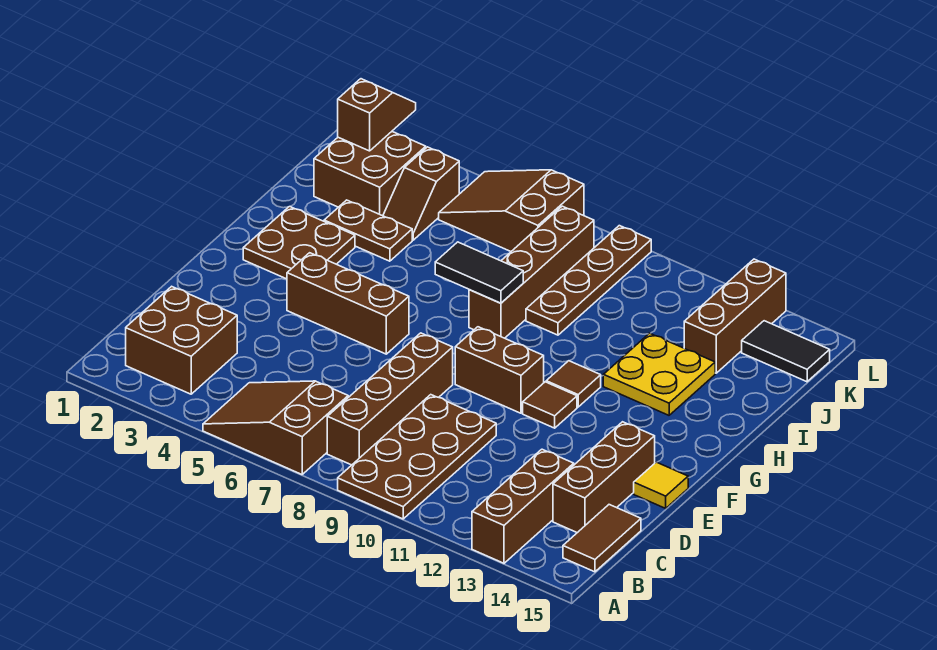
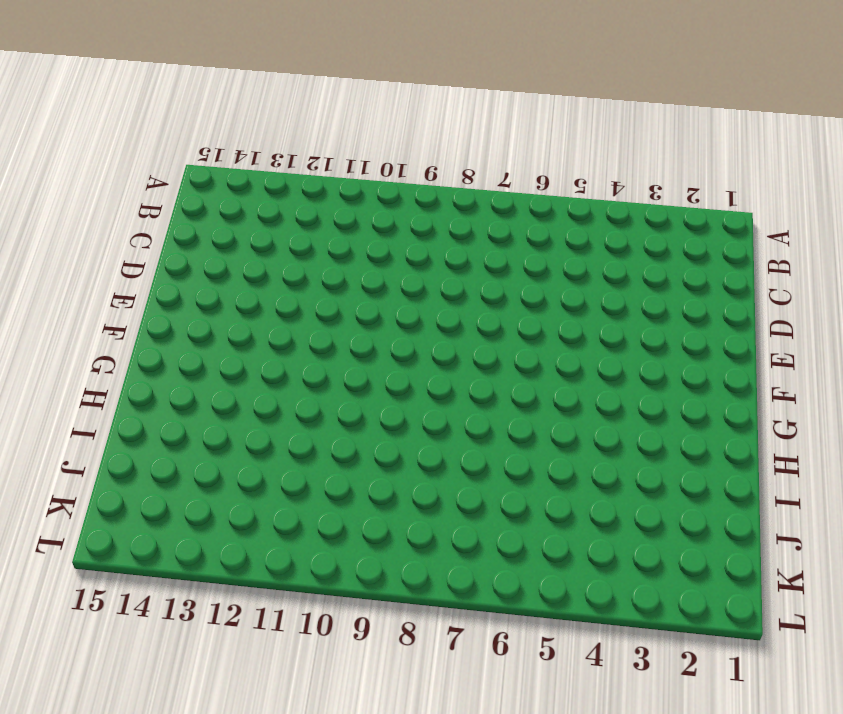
none -> brown 2x3 slope [203,381,348,474]
none -> brown 2x4 plate [338,395,496,519]
none -> brown 1x3 brick [472,449,574,563]

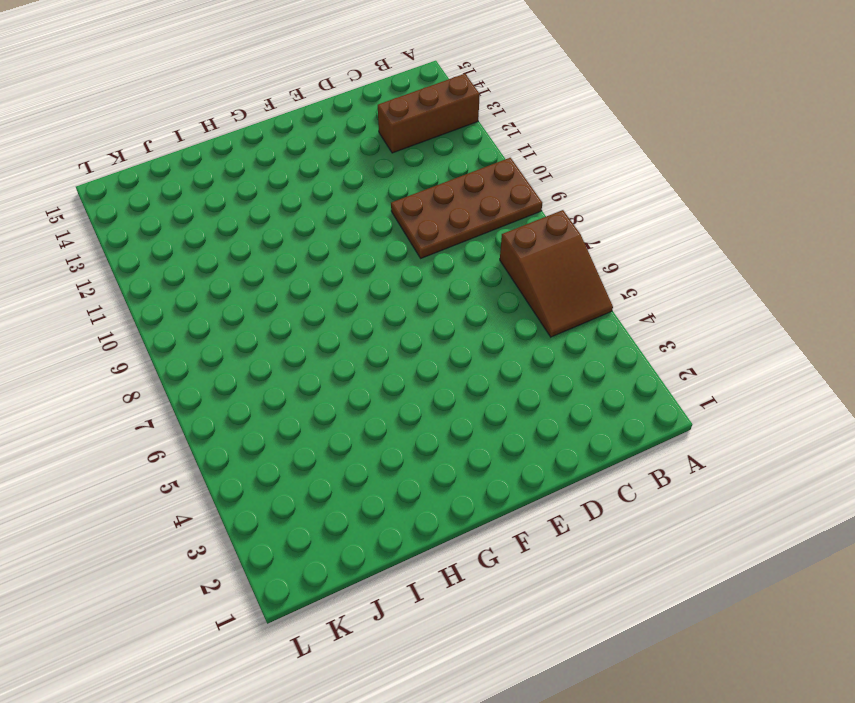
none -> brown 2x2 brick [126,286,237,394]
none -> brown 1x4 brick [327,333,453,465]
none -> brown 1x2 tile [563,505,641,572]

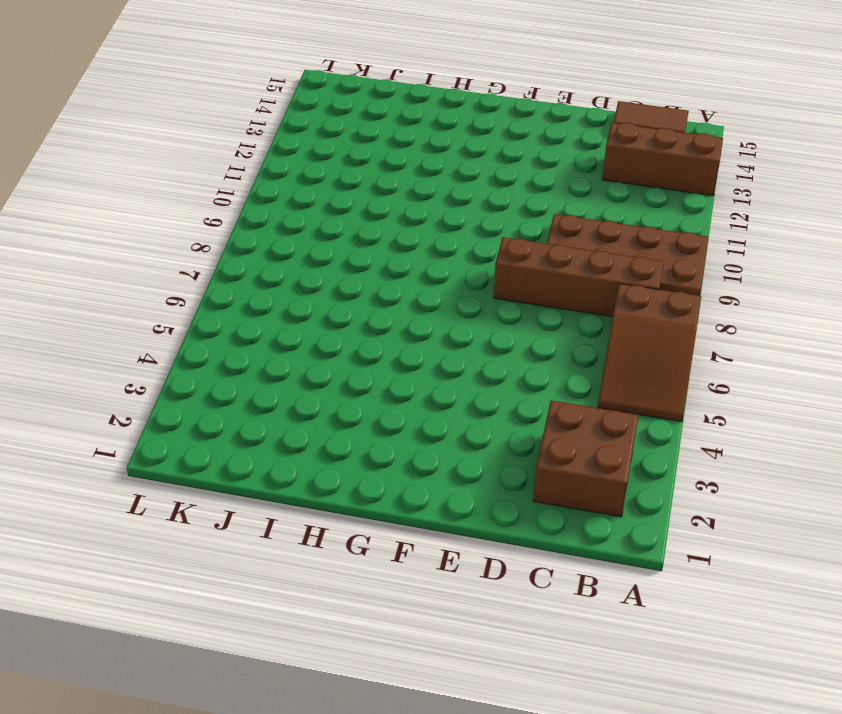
none -> brown 1x3 brick [553,422,655,533]
none -> yellow 1x1 tile [634,462,688,508]
none -> brown 1x3 brick [287,253,409,354]

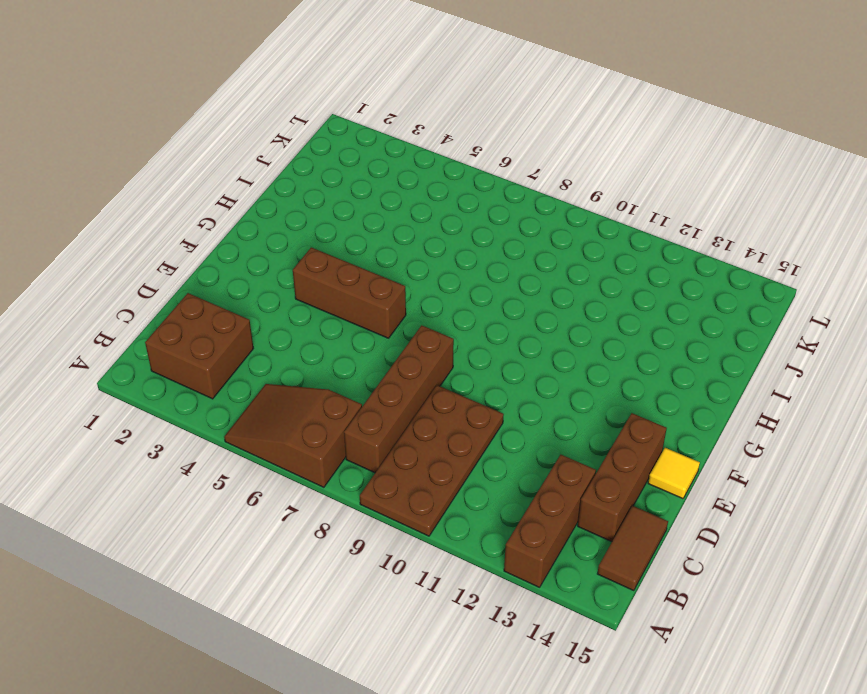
none -> brown 1x2 brick [455,327,544,413]
none -> brown 1x1 tile [523,382,577,428]
none -> brown 2x2 plate [243,207,355,279]

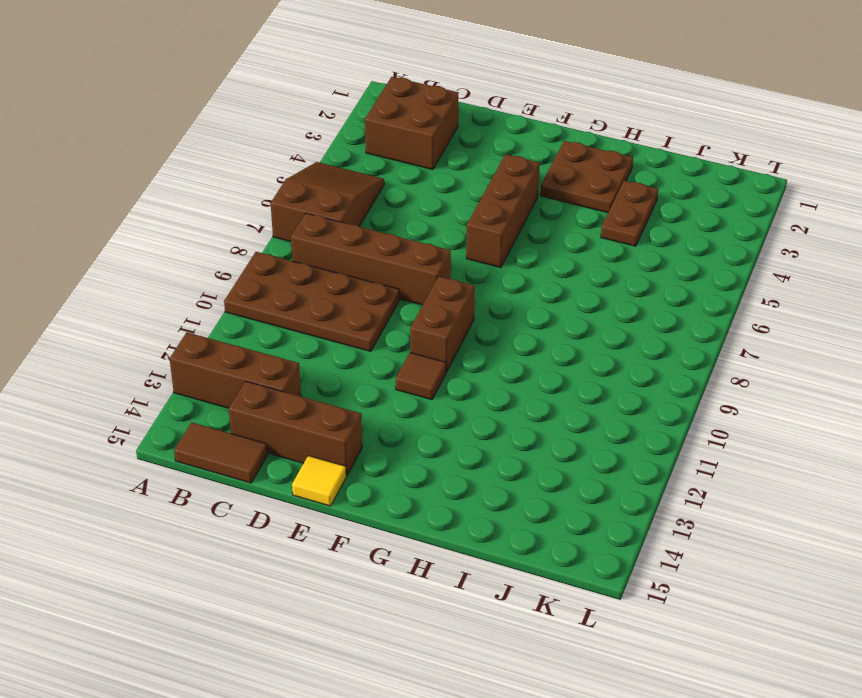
none -> brown 1x1 tile [546,361,601,407]
none -> brown 1x4 brick [469,206,594,338]
none -> yellow 2x2 plate [603,333,715,415]

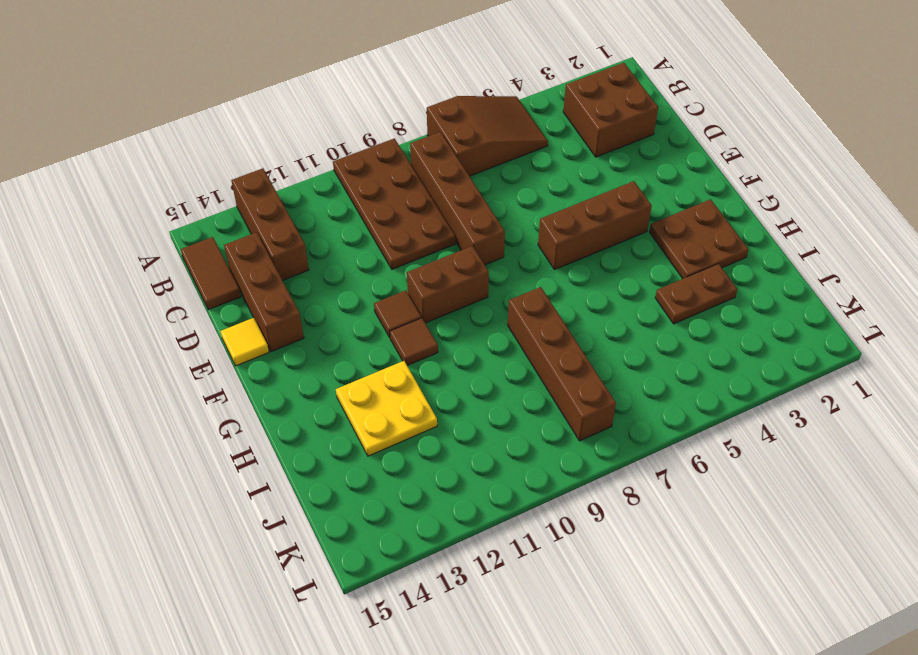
none -> brown 1x4 plate [526,226,651,335]
none -> brown 2x2 brick [314,132,426,216]
none -> brown 1x2 slope [383,147,459,240]

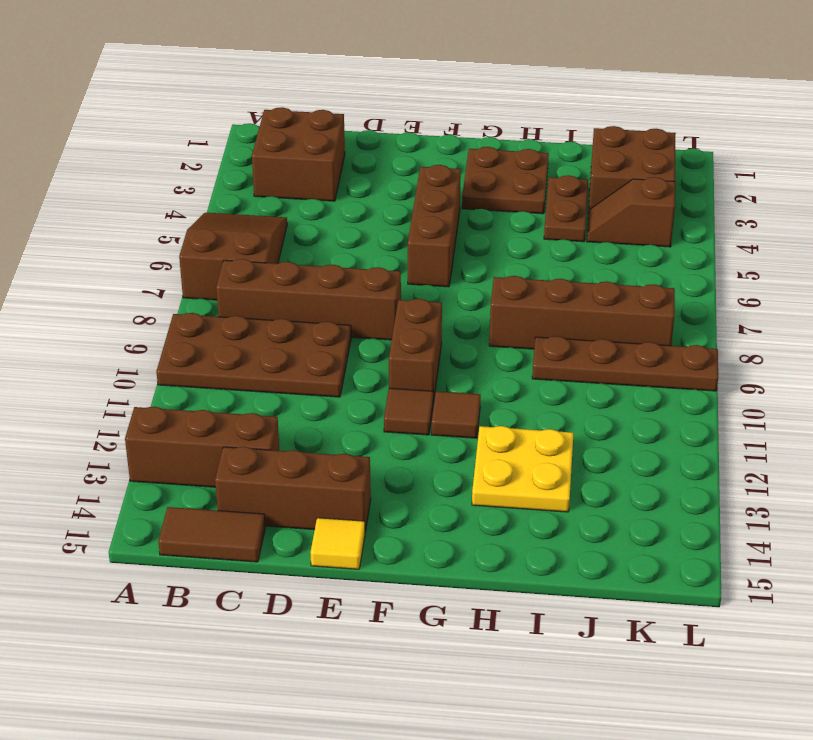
none -> brown 1x3 brick [684,259,786,373]
none -> brown 2x3 slope [439,170,584,251]
none -> black 1x2 tile [742,321,830,382]

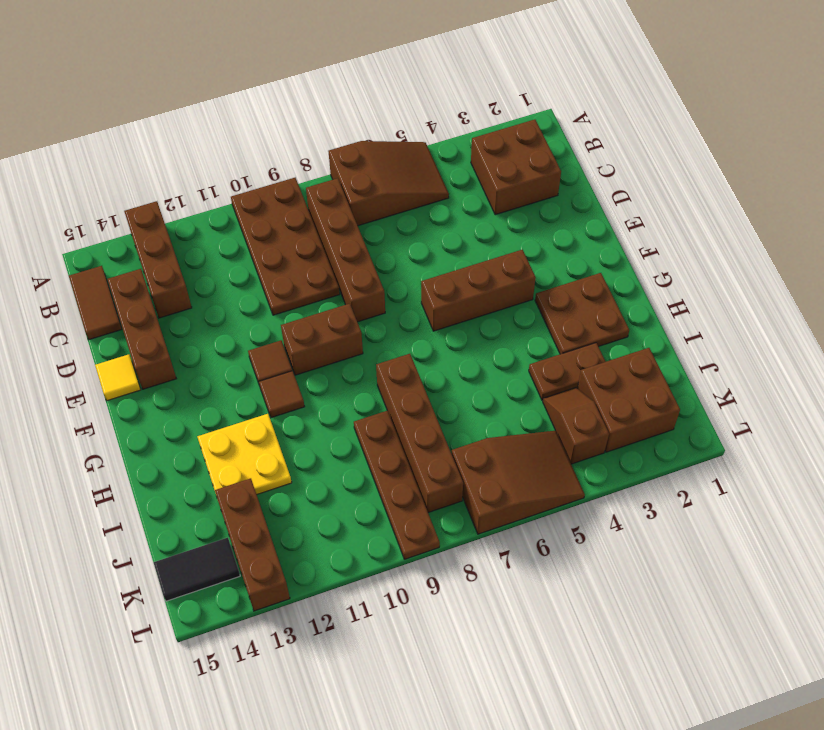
none -> black 1x2 tile [435,242,523,303]
none -> brown 1x2 slope [338,79,416,151]

